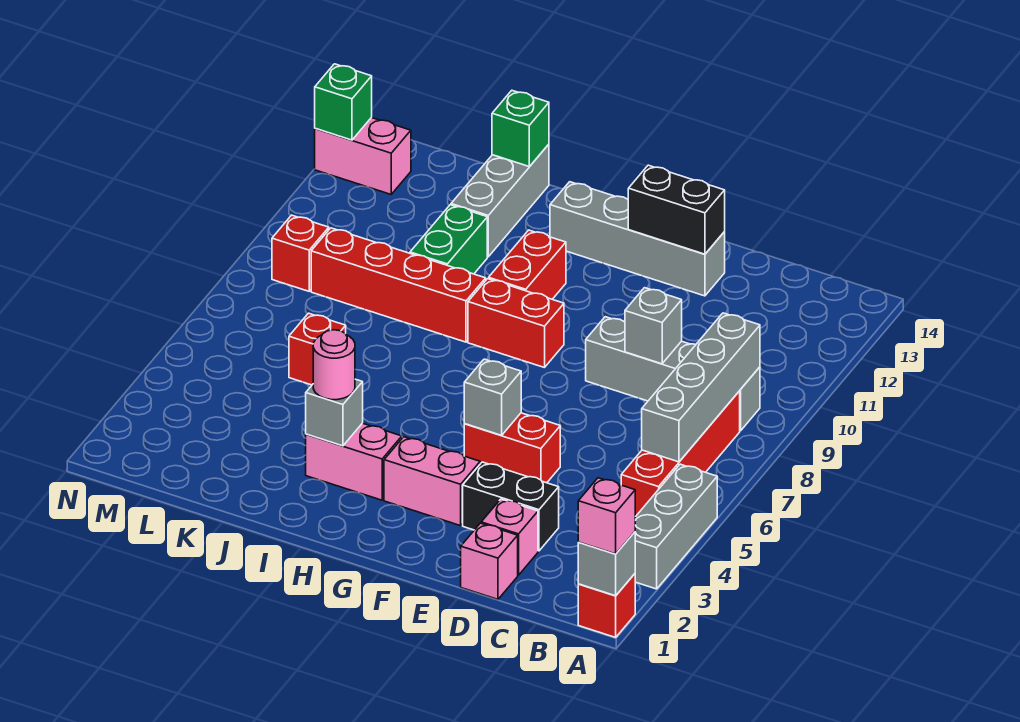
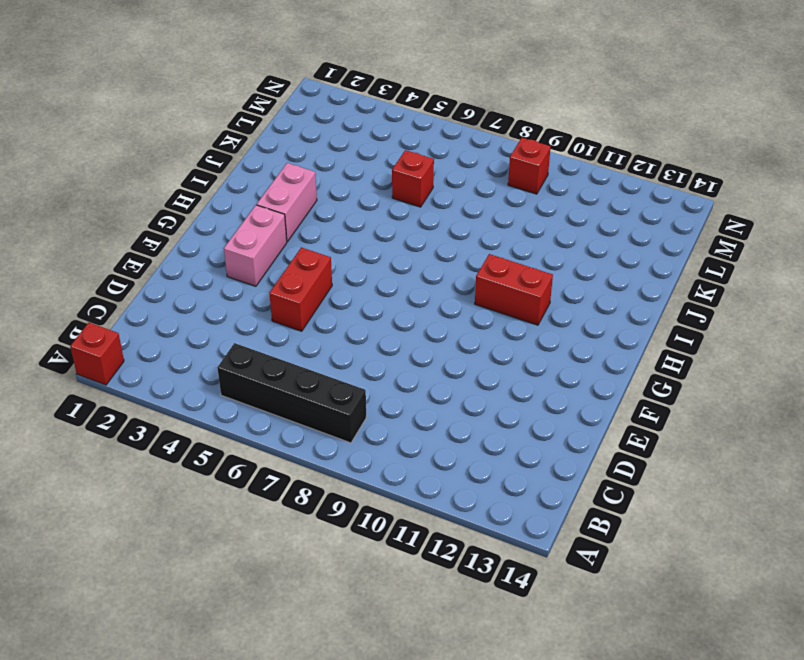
black 1x4 brick [217,343,366,443] -> red 1x4 brick [621,391,740,517]
none -> grey 1x3 brick [635,464,717,589]
none -> grey 1x4 brick [586,317,760,431]
none -> pink 1x1 brick [461,523,518,599]

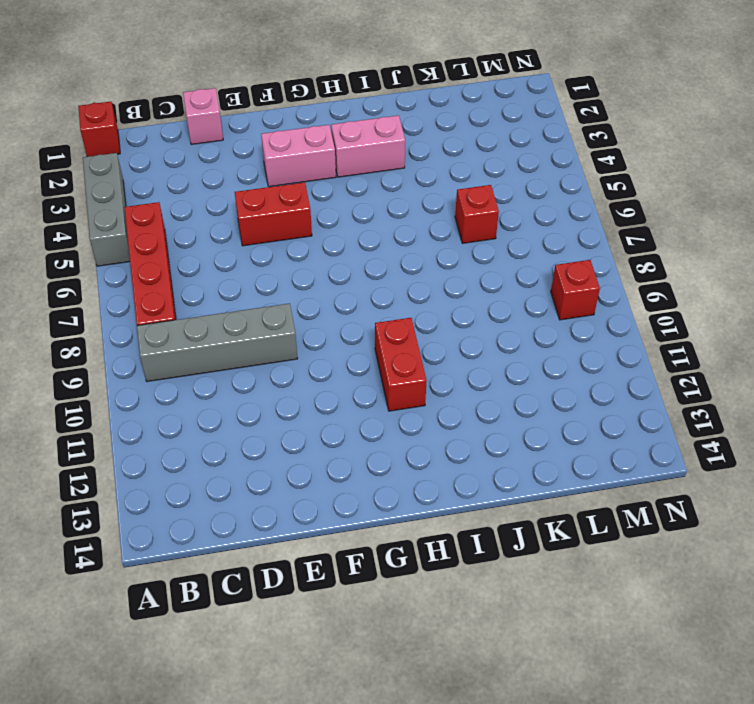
none -> pink 1x1 brick [481,499,538,575]
none -> black 1x2 brick [463,462,559,551]
none -> grey 1x4 brick [550,182,725,296]

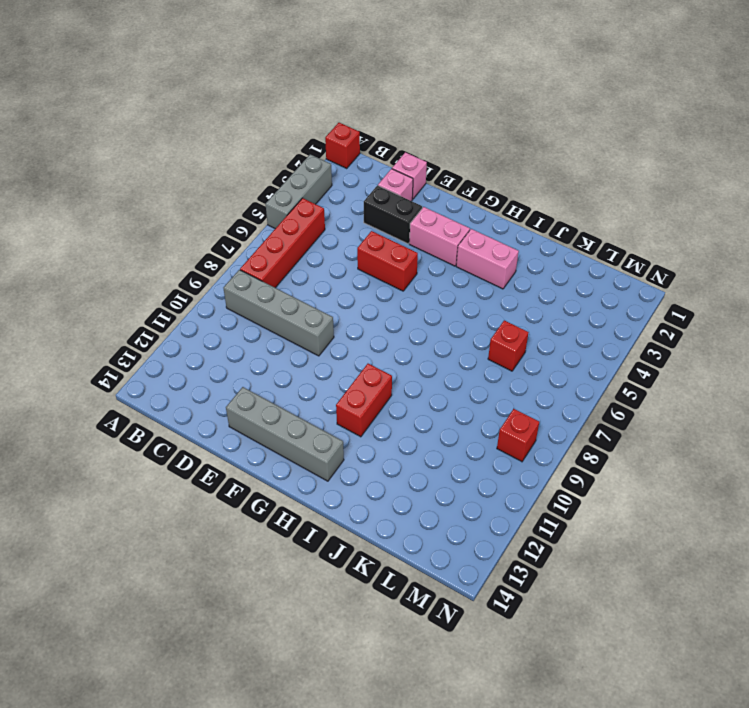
none -> red 1x2 brick [468,279,564,368]
none -> red 1x4 brick [311,228,486,342]
none -> green 1x2 brick [410,205,487,274]

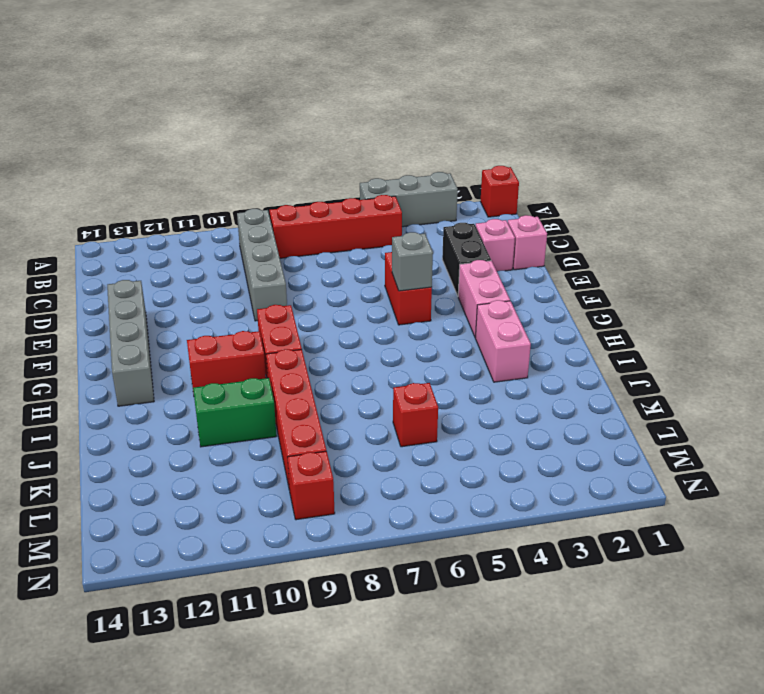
none -> grey 1x3 brick [451,144,549,257]
none -> pink 1x2 brick [315,118,411,194]
none -> grey 1x1 brick [578,532,635,596]

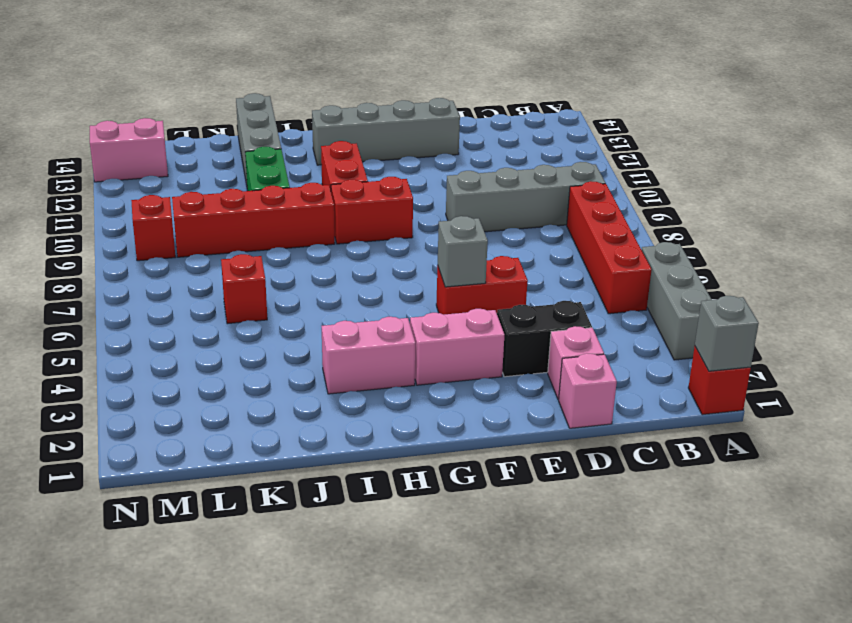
none -> grey 1x4 brick [642,313,760,462]
none -> grey 1x1 brick [625,288,682,364]
none -> black 1x2 brick [628,165,725,254]

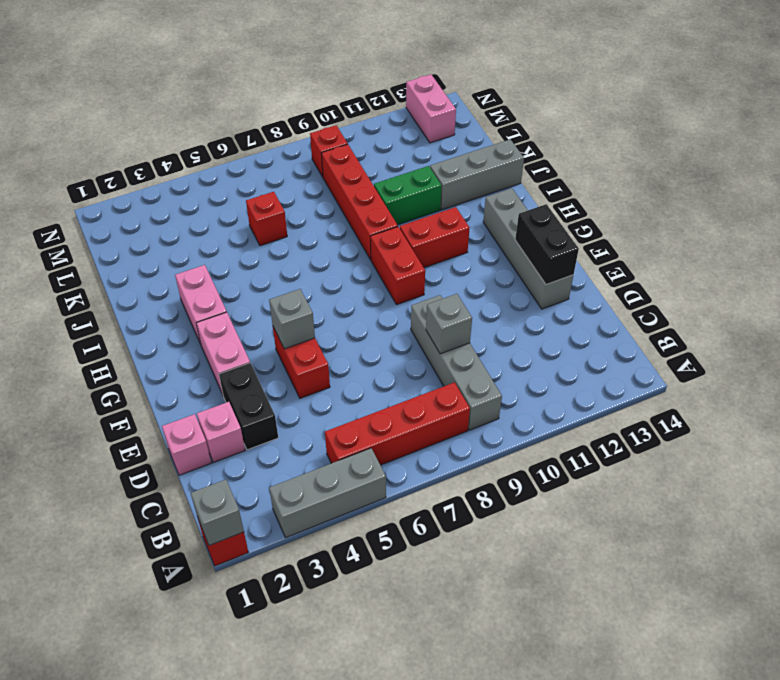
none -> grey 1x4 brick [642,313,760,462]
none -> grey 1x1 brick [306,379,363,446]
none -> green 1x1 brick [492,91,549,167]

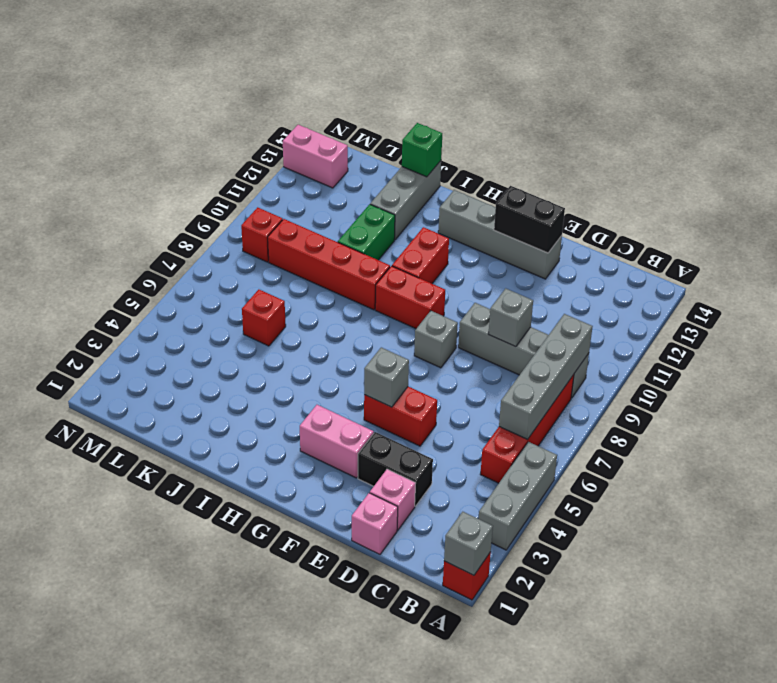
grey 1x1 brick [414,311,458,368] -> grey 1x1 brick moved to [306,379,363,446]
none -> pink 1x2 brick [306,423,402,500]
none -> green 1x1 brick [315,64,372,140]
none -> pink 1x1 brick [578,478,635,554]

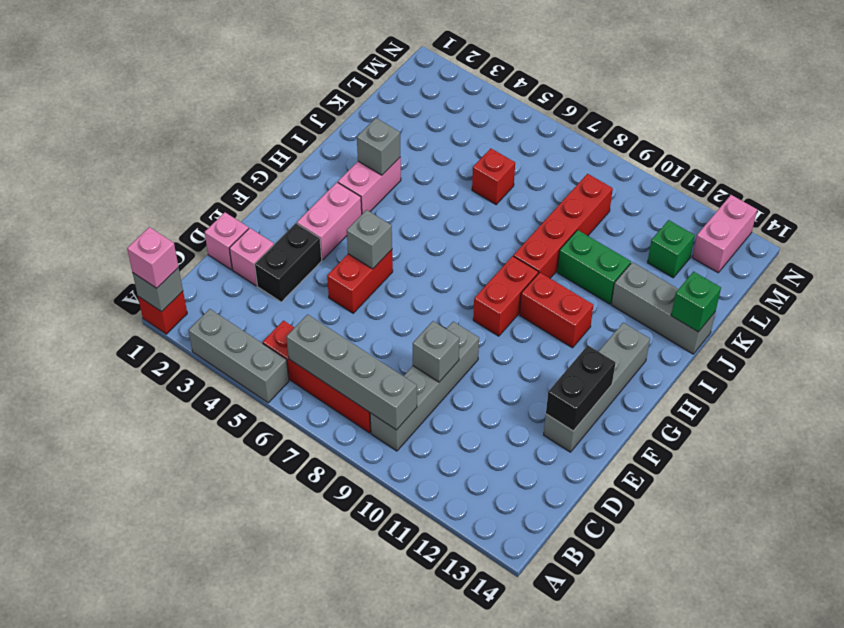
green 1x1 brick [647,220,695,278] -> green 1x1 brick moved to [315,64,372,140]
none -> red 1x1 brick [272,215,329,291]
none -> pink 1x1 round brick [313,330,355,400]

